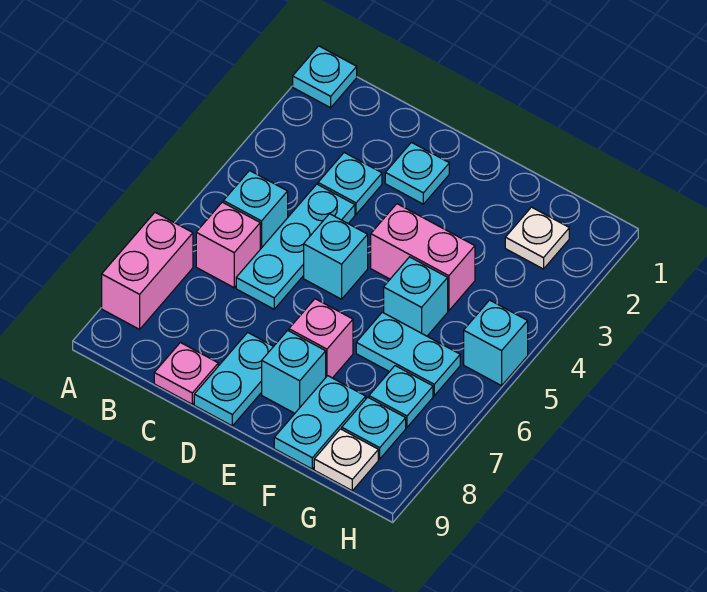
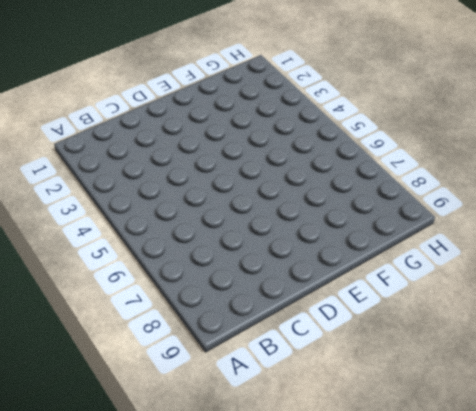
none -> cyan 1x1 plate [293,46,357,108]
none -> pink 1x2 brick [102,212,193,329]
none -> cyan 1x1 brick [223,171,288,249]

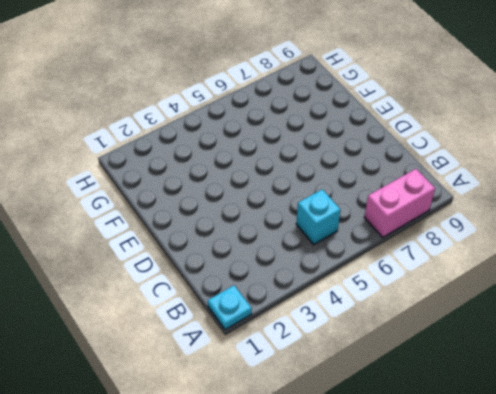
none -> pink 1x1 brick [196,202,260,288]
none -> cyan 1x1 plate [318,153,382,214]
none -> cyan 1x3 plate [236,184,355,309]

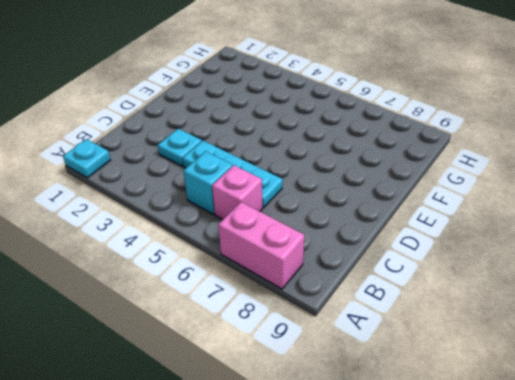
none -> pink 1x1 plate [154,343,218,404]
none -> cyan 1x1 plate [385,142,449,204]
none -> cyan 1x1 brick [304,214,368,299]

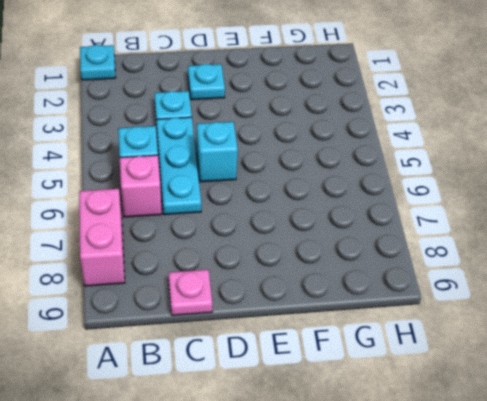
none -> cyan 1x2 plate [194,332,274,426]
none -> pink 1x2 brick [371,204,475,311]
none -> pink 1x1 brick [289,299,353,378]

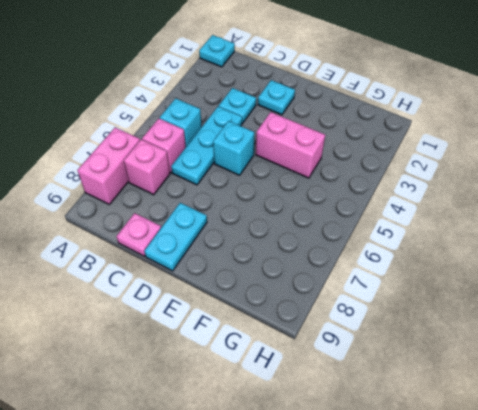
pink 1x1 brick [124,139,170,195] -> pink 1x1 brick moved to [289,299,353,378]
none -> cyan 1x1 brick [262,330,326,413]
none -> cyan 1x1 brick [384,257,448,336]
none -> cyan 1x2 plate [356,312,460,396]

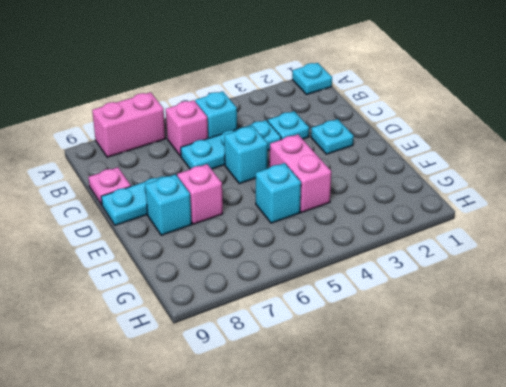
none -> cyan 1x2 plate [356,312,460,396]
none -> cyan 1x2 plate [274,376,366,469]
none -> white 1x1 plate [505,207,569,269]

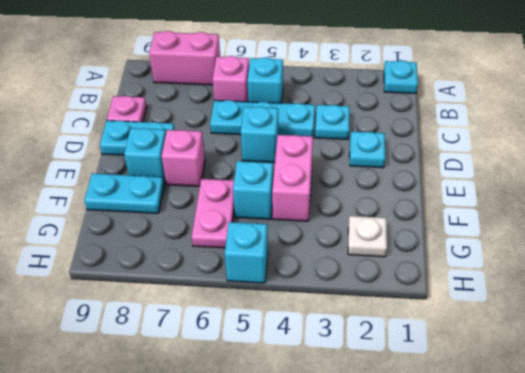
pink 1x2 plate [192,179,234,248] -> cyan 1x2 plate [356,312,460,396]
none -> cyan 1x1 plate [369,366,433,427]
none -> cyan 1x1 plate [342,397,406,459]
none -> white 1x1 plate [314,429,378,491]

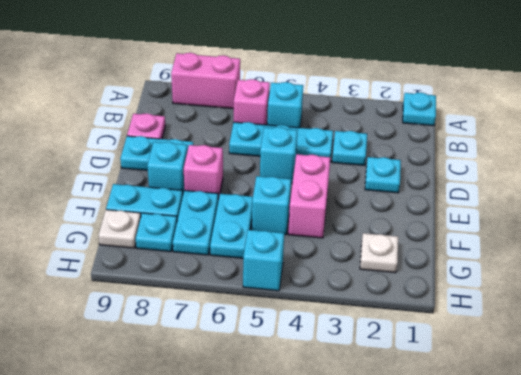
cyan 1x2 plate [173,190,218,255] -> cyan 1x1 plate [369,366,433,427]

